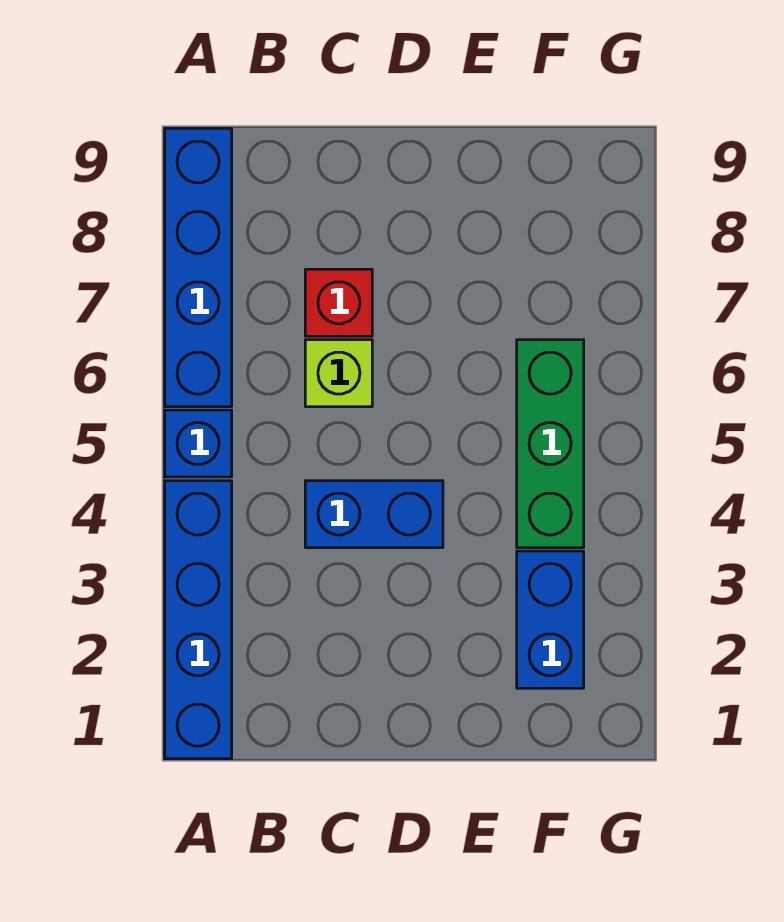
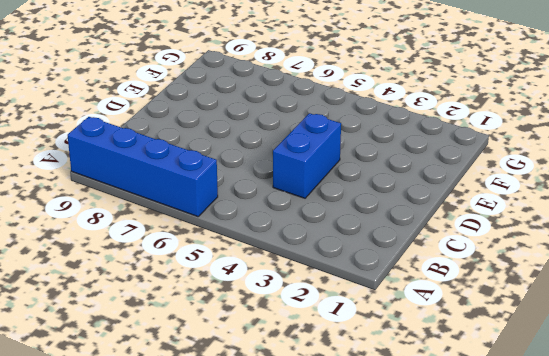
none -> blue 1x4 brick [165,481,232,759]
none -> blue 1x1 brick [165,410,232,477]

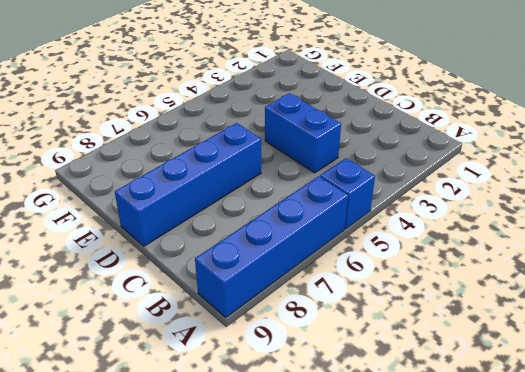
blue 1x4 brick [115,123,261,246] -> blue 1x4 brick moved to [165,481,232,759]
none -> lime 1x1 brick [305,340,372,407]
none -> red 1x1 brick [305,269,372,336]

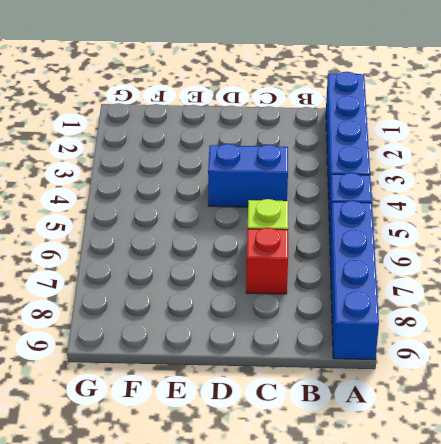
none -> blue 1x2 brick [517,551,584,688]
none -> green 1x3 brick [517,340,584,548]

